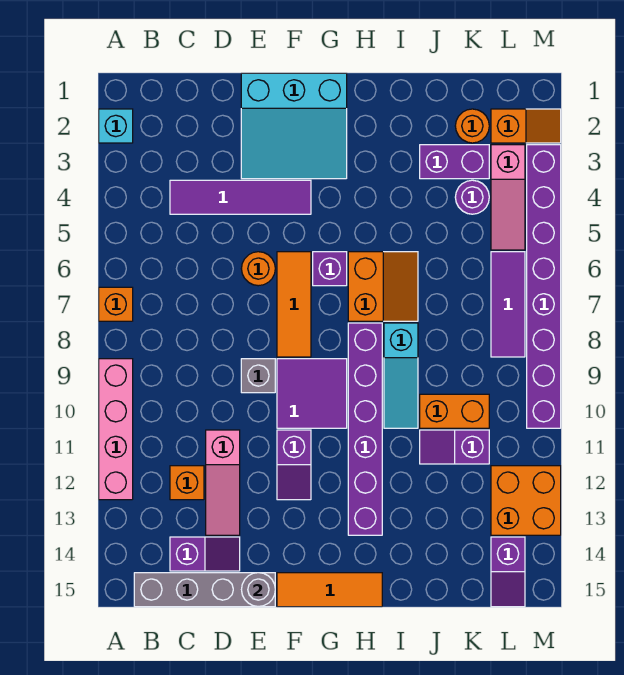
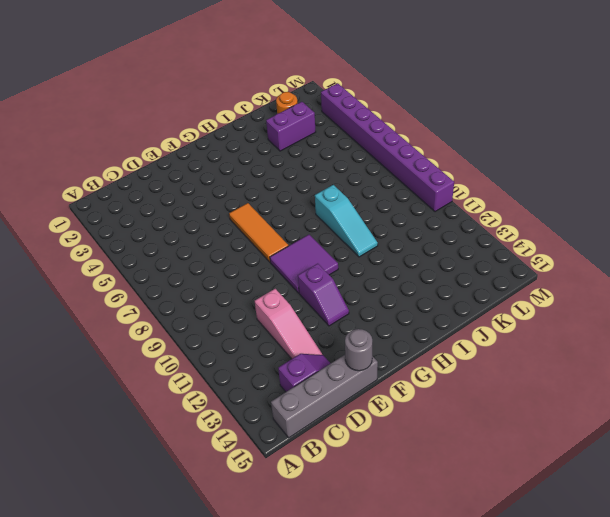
none -> cyan 1x1 brick [99,109,133,143]
none -> orange 1x1 brick [99,287,133,321]
none -> pink 1x4 brick [99,359,133,500]
none -> purple 1x4 tile [170,180,311,214]

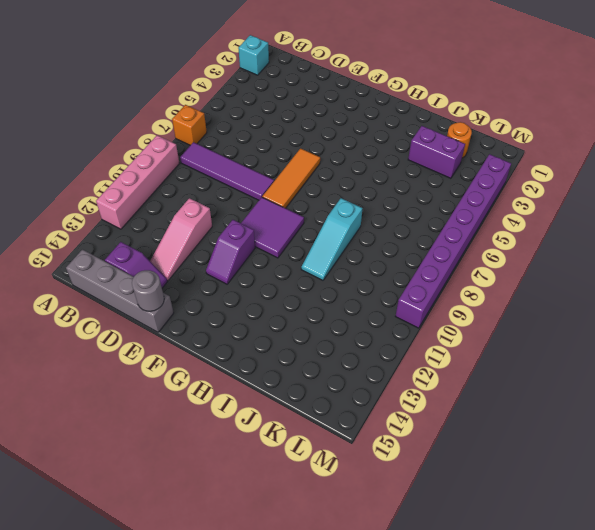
purple 1x4 tile [180,142,274,200] -> purple 1x4 tile moved to [170,180,311,214]
none -> orange 1x1 brick [170,466,204,500]
none -> cyan 3x3 slope [241,73,347,179]
none -> orange 1x1 round brick [241,252,275,286]
none -> grey 1x1 brick [241,359,275,393]

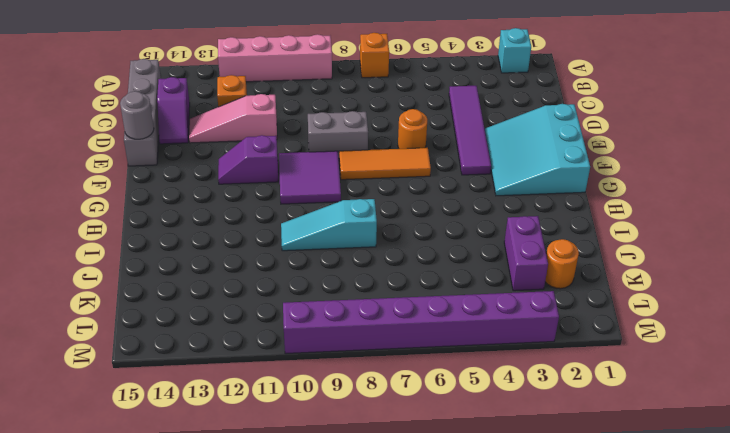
grey 1x2 brick [308,111,368,158] -> grey 1x1 brick [241,359,275,393]
none -> orange 1x3 tile [277,573,382,607]
none -> purple 1x1 brick [313,252,347,286]
none -> orange 2x2 slope [348,252,418,321]
none -> purple 1x6 brick [348,323,382,535]

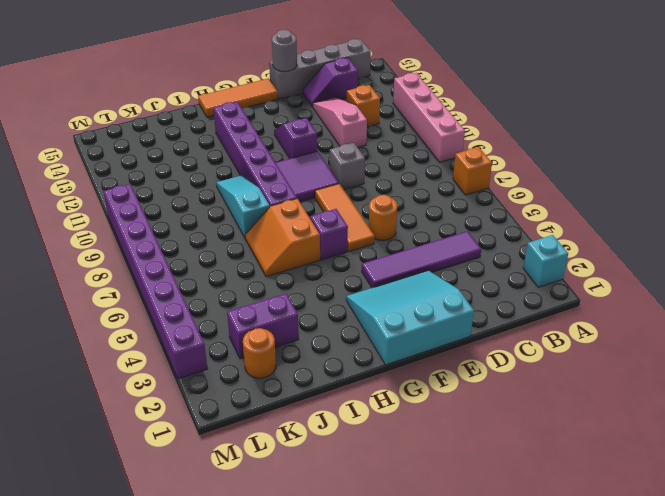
none -> orange 1x2 brick [420,394,489,428]
none -> purple 1x2 slope [420,430,489,464]
none -> purple 1x1 round brick [455,180,489,214]
none -> orange 1x2 slope [491,109,561,143]

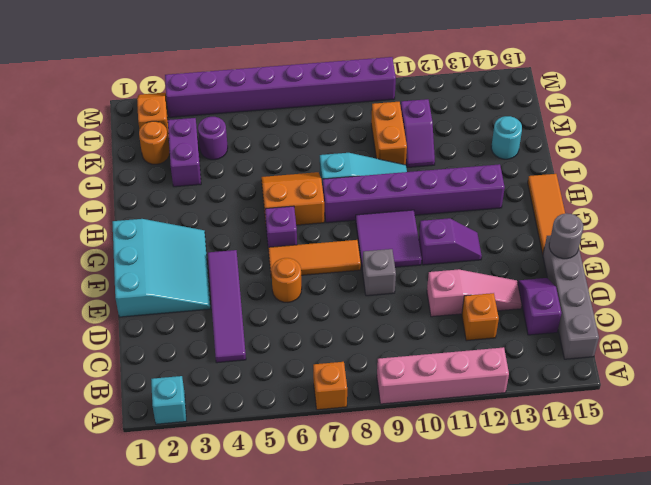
cyan 1x1 round brick [491,116,522,159] -> none
none -> pink 1x3 slope [491,145,525,250]
none -> purple 1x3 tile [491,252,525,357]
none -> orange 2x2 brick [491,466,561,535]
none -> purple 1x2 slope [491,537,525,607]

